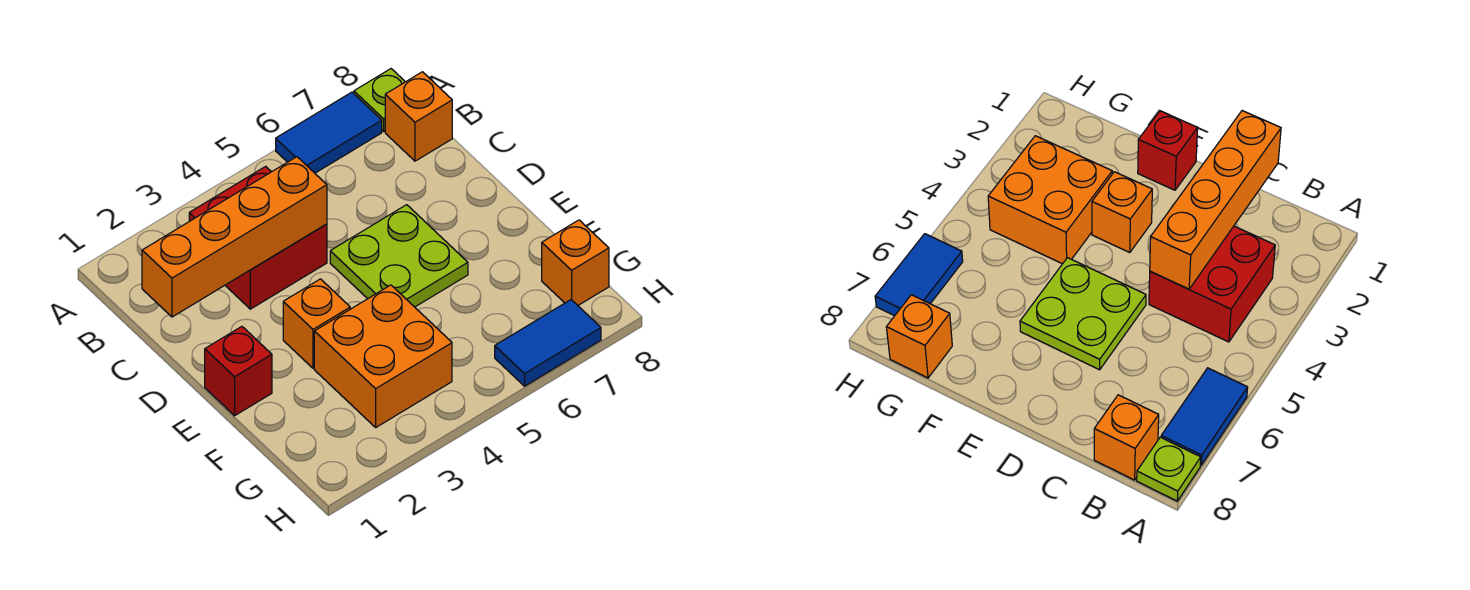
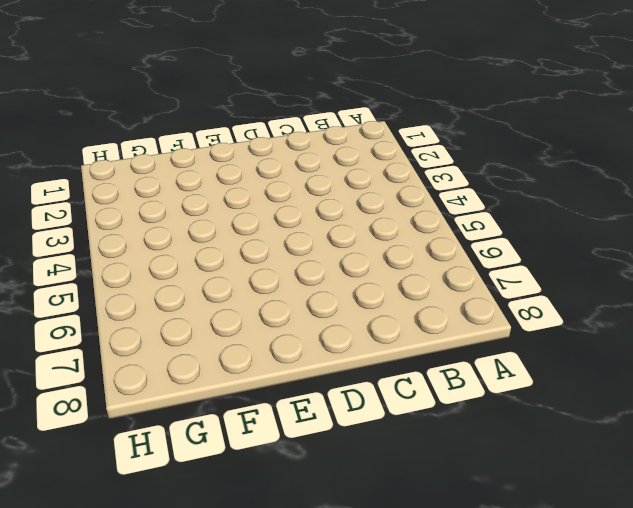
none -> blue 1x2 tile [276,92,382,173]
none -> lime 1x1 plate [354,69,405,131]

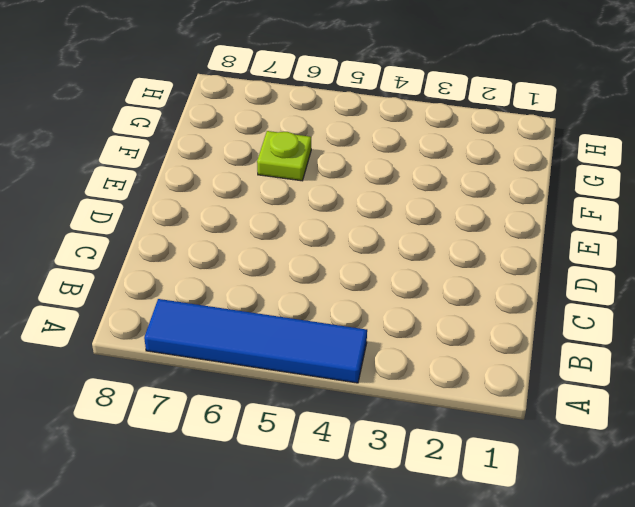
blue 1x4 tile [144,299,367,383] -> blue 1x2 tile [276,92,382,173]
lime 1x1 plate [257,131,311,181] -> lime 1x1 plate moved to [354,69,405,131]
none -> red 2x2 brick [189,166,327,309]
none -> orange 1x1 brick [385,72,452,161]

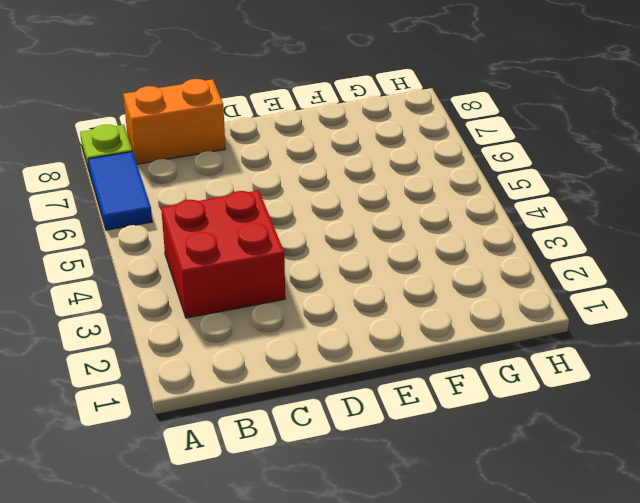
orange 1x2 brick [123,79,225,164] -> orange 1x1 brick [385,72,452,161]
none -> lime 2x2 plate [330,205,468,307]
none -> red 1x1 brick [205,327,272,416]

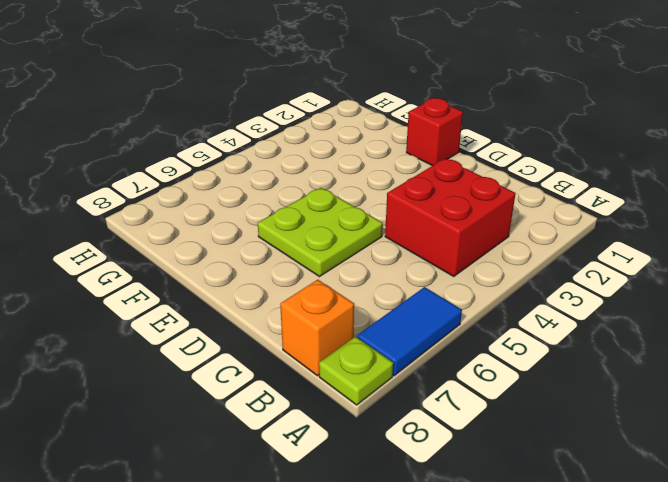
none -> orange 1x1 brick [283,279,350,368]
none -> orange 2x2 brick [314,285,452,427]

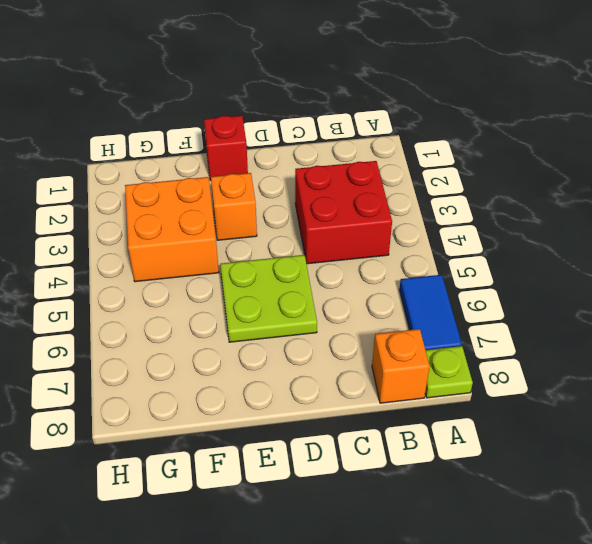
none -> orange 1x1 brick [542,220,609,305]
none -> blue 1x2 tile [495,300,601,386]

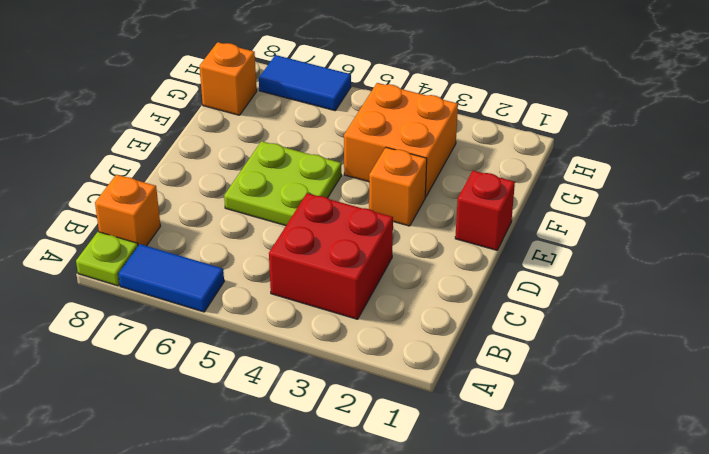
none -> orange 1x4 brick [142,157,327,317]

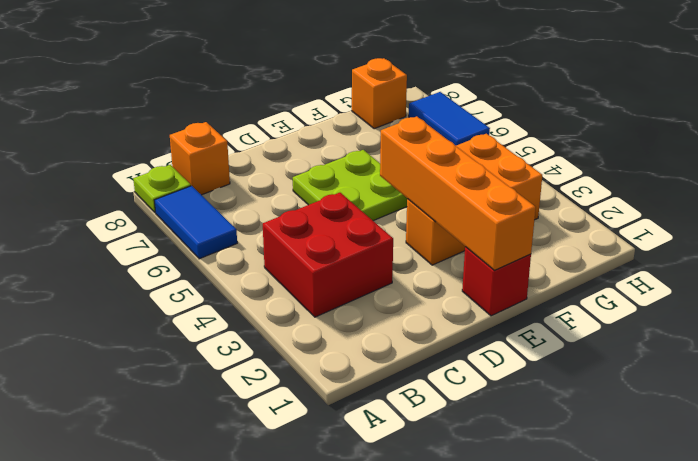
orange 1x4 brick [380,116,536,270] -> orange 1x4 brick moved to [142,157,327,317]

